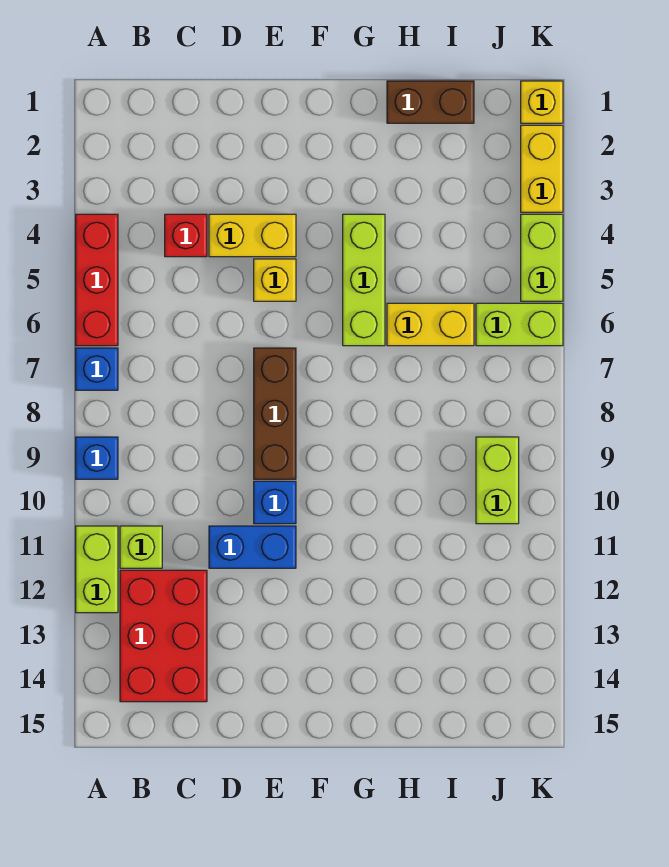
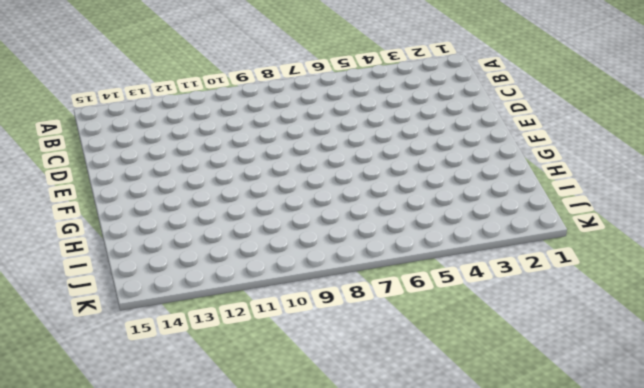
none -> red 1x3 brick [76,214,118,346]
none -> blue 1x1 brick [76,348,118,390]
none -> blue 1x1 brick [76,437,118,479]

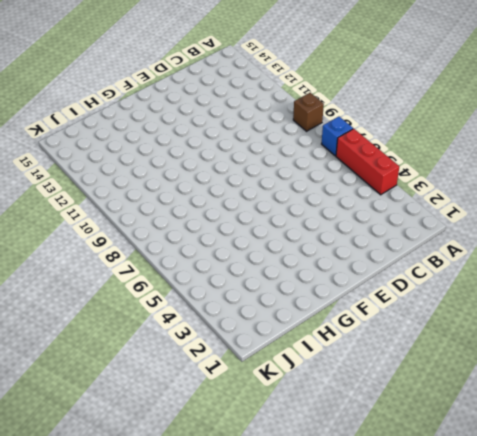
brown 1x1 brick [293,93,324,131] -> blue 1x1 brick [76,437,118,479]
none -> lime 1x2 brick [76,526,118,613]
none -> lime 1x1 brick [120,526,162,568]
none -> red 2x3 brick [120,570,207,702]

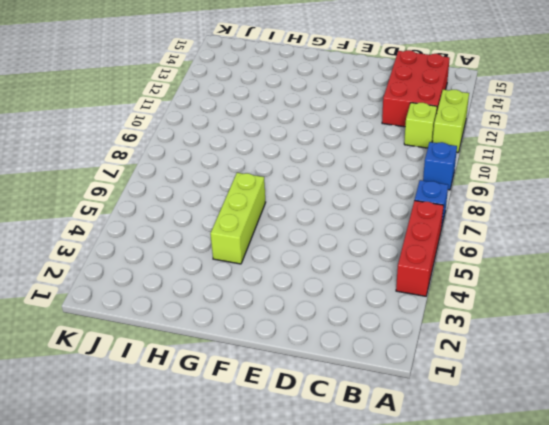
none -> red 1x1 brick [165,214,207,257]
none -> yellow 1x2 brick [209,214,296,257]
none -> blue 1x2 brick [209,526,296,568]

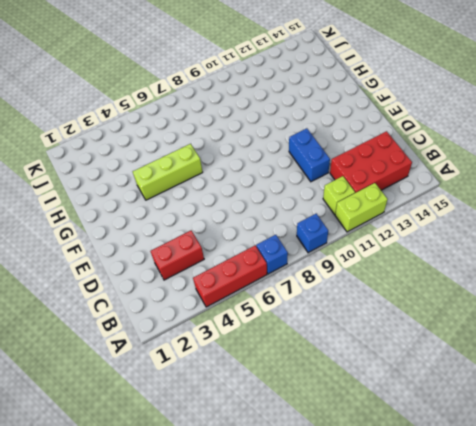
red 1x2 brick [150,231,204,280] -> red 1x1 brick [165,214,207,257]
none -> yellow 1x2 brick [209,214,296,257]
none -> yellow 1x1 brick [254,259,296,301]
none -> brown 1x3 brick [254,348,296,479]

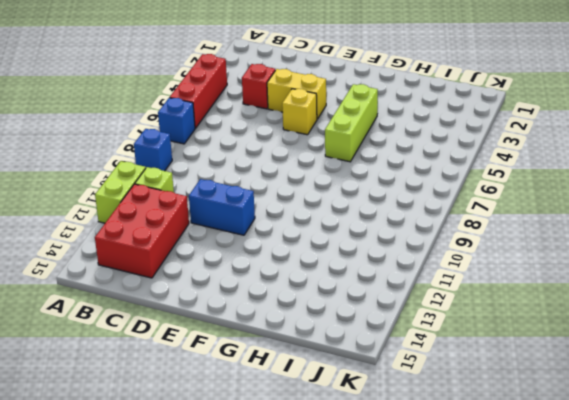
none -> brown 1x3 brick [254,348,296,479]
none -> blue 1x1 brick [254,481,296,524]
none -> brown 1x2 brick [387,81,474,123]

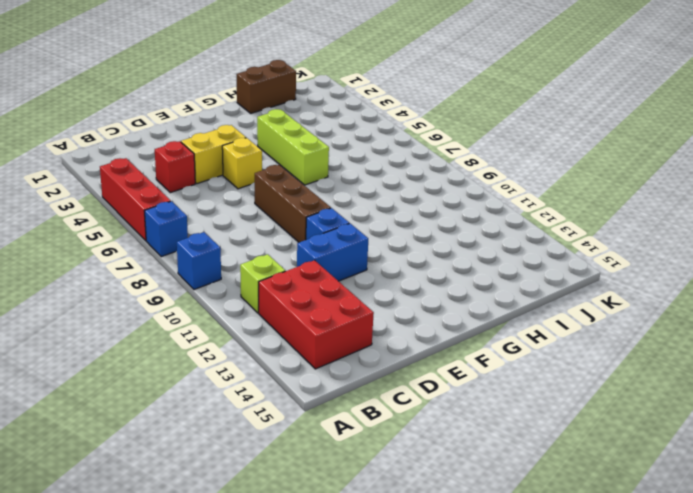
none -> lime 1x2 brick [76,526,118,613]
none -> yellow 1x2 brick [387,303,474,346]
none -> lime 1x2 brick [476,303,563,346]

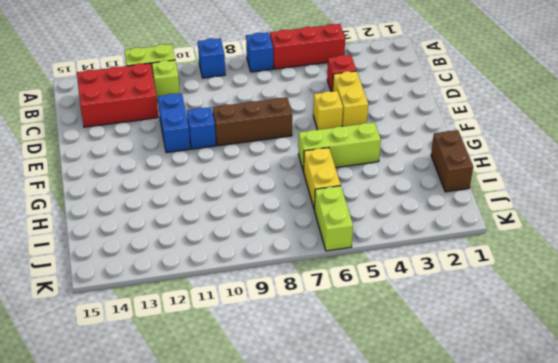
none -> lime 1x2 brick [476,437,519,524]
none -> yellow 1x1 brick [521,81,563,123]
none -> yellow 1x2 brick [521,125,563,212]

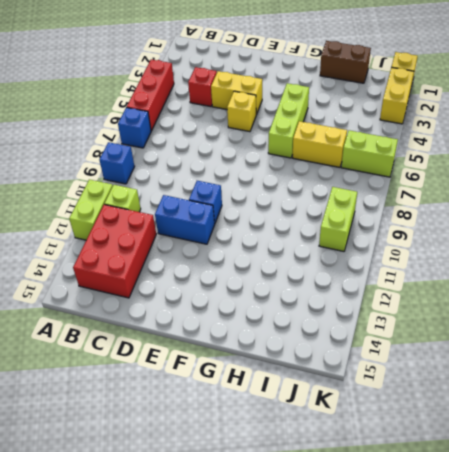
none -> brown 1x3 brick [254,348,296,479]
none -> lime 1x2 brick [521,214,563,301]

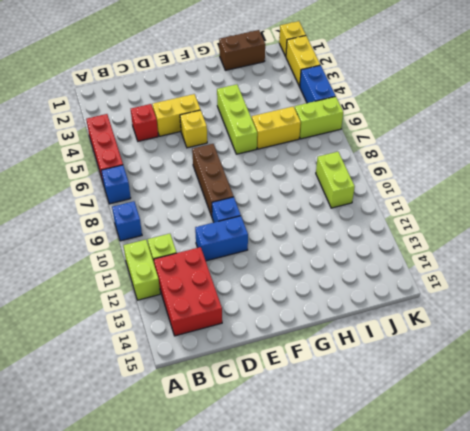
blue 1x2 brick [300,65,335,103] -> lime 1x2 brick [521,214,563,301]

